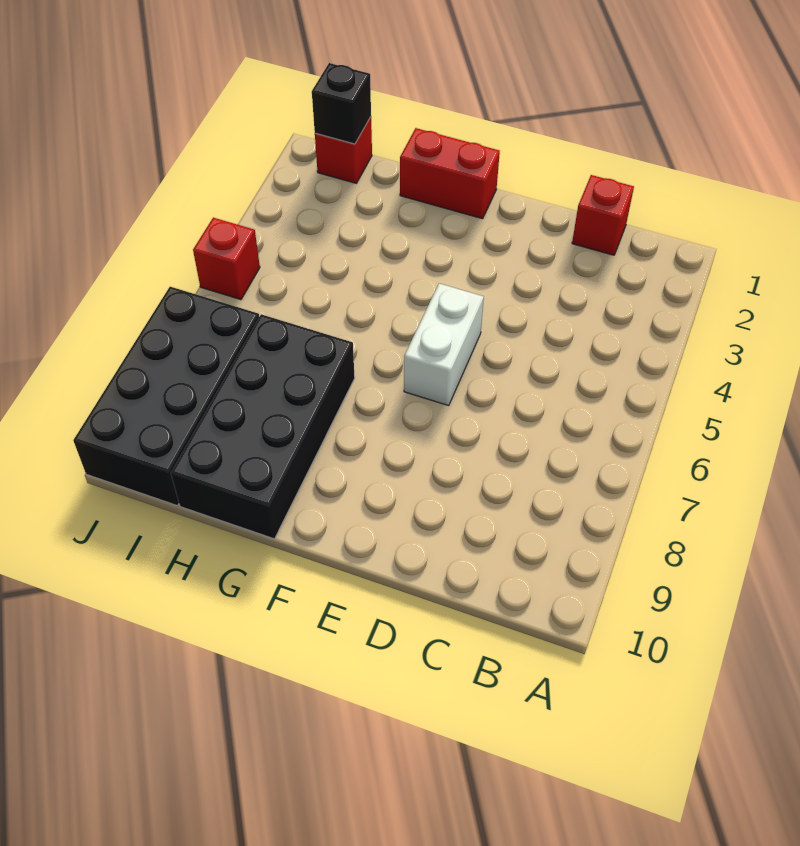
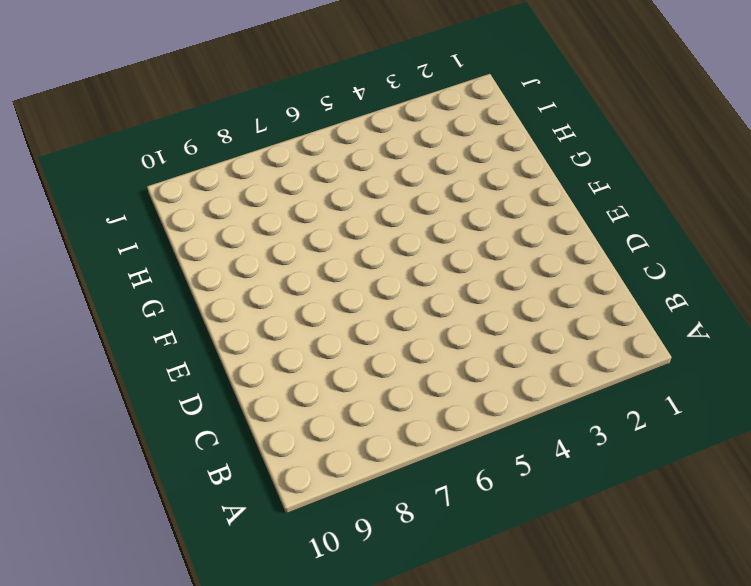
none -> red 1x1 brick [572,175,634,255]
none -> white 1x2 brick [404,283,484,406]

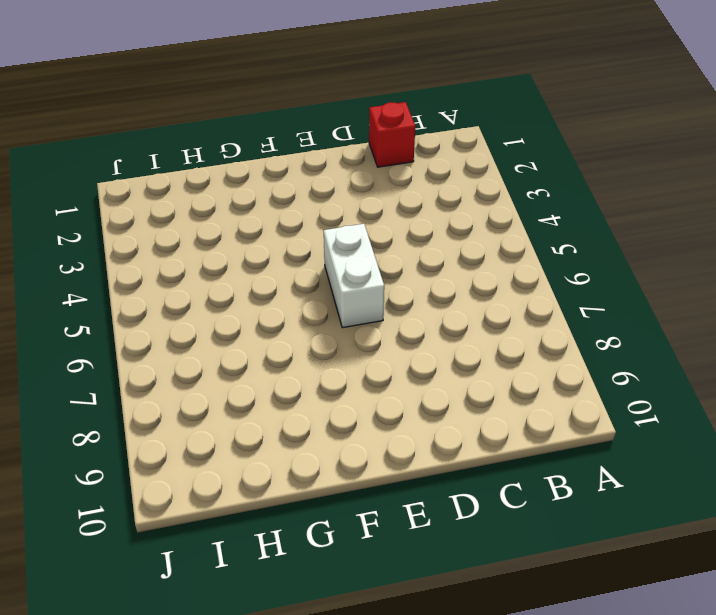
none -> red 1x2 brick [400,128,500,219]
none -> black 2x4 brick [171,314,355,539]

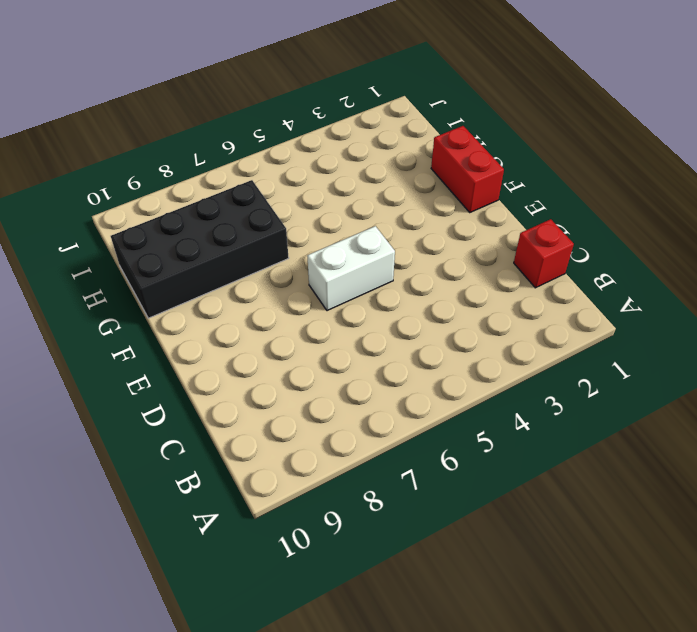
none -> red 1x1 brick [315,117,372,183]
none -> black 2x4 brick [73,287,259,505]

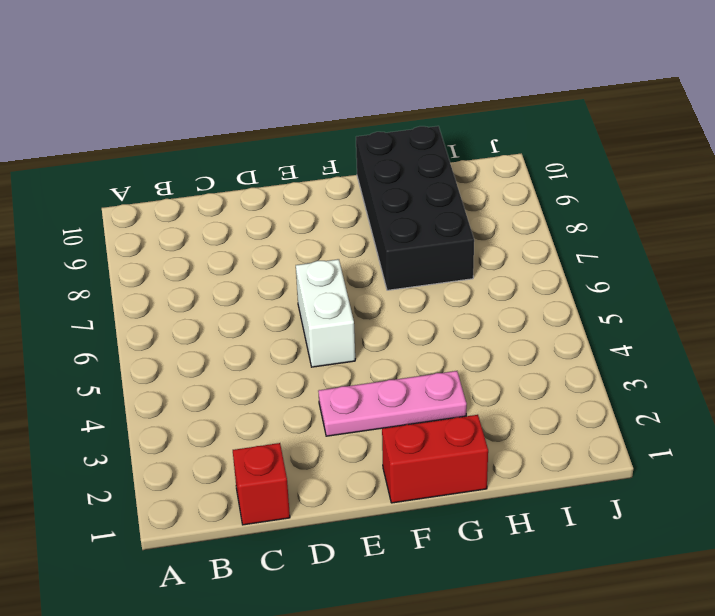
pink 1x3 plate [318,371,467,436] -> none
none -> red 1x1 brick [315,117,372,183]
none -> black 2x4 brick [73,287,259,505]

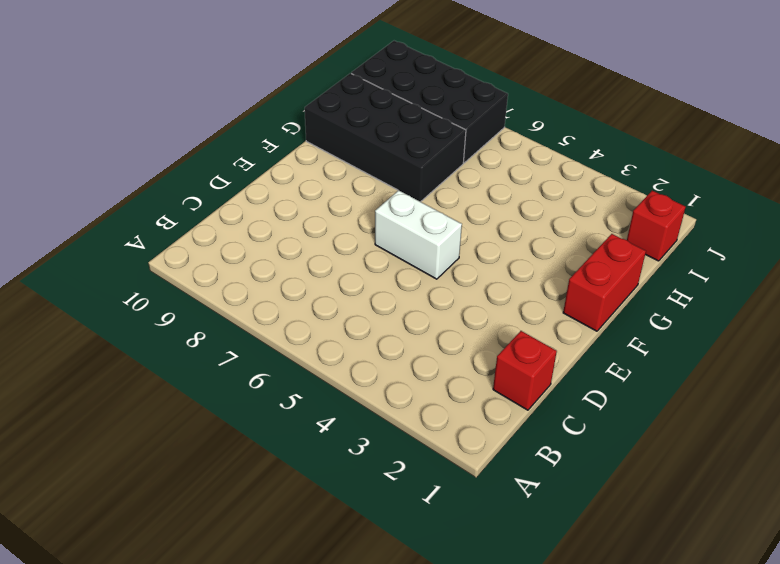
none -> red 1x1 brick [193,218,260,300]
none -> black 1x1 brick [312,63,371,144]

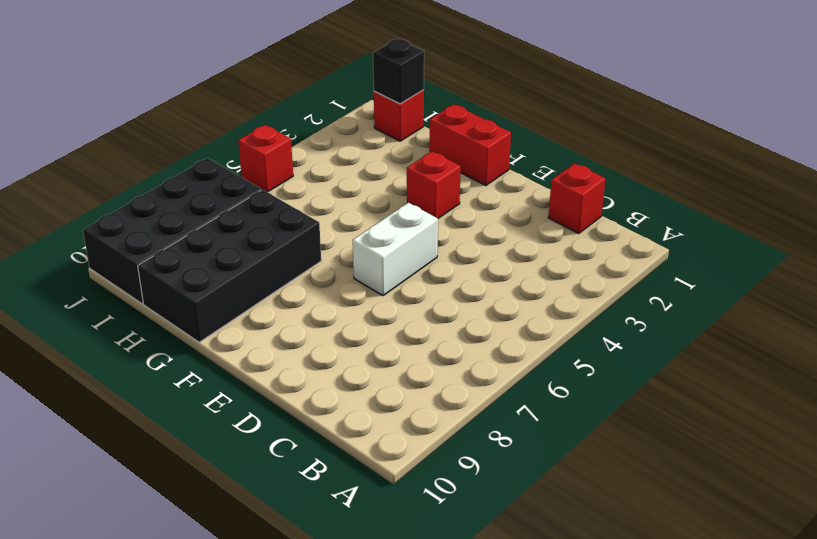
red 1x1 brick [407,151,461,218] -> none

